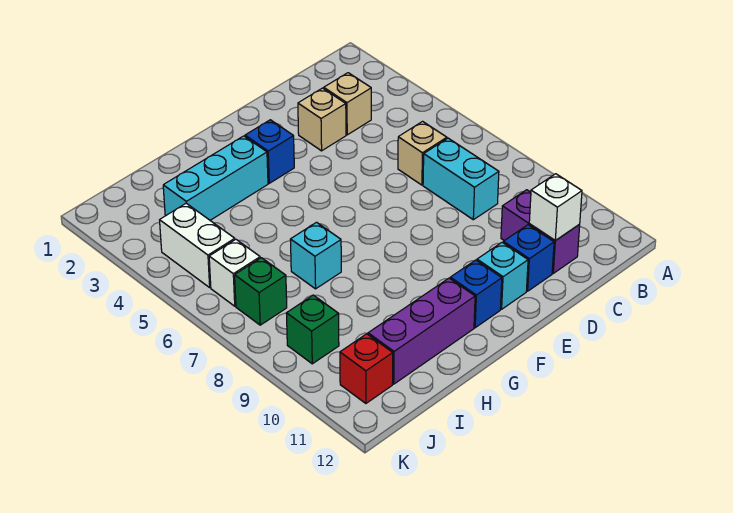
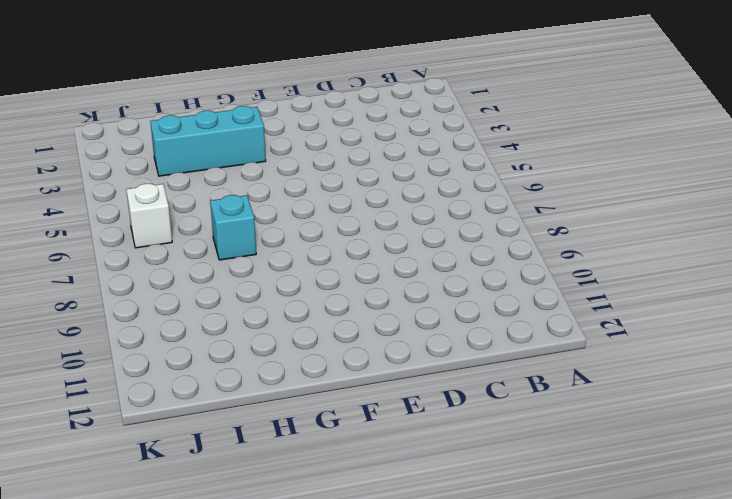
none -> tan 1x1 brick [324,73,371,135]
none -> tan 1x1 brick [398,121,447,185]
none -> cyan 1x2 brick [423,138,499,220]

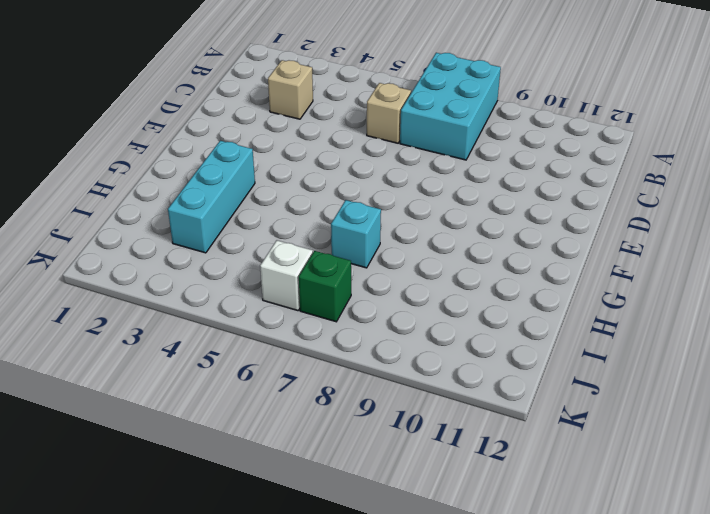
cyan 2x3 brick [400,53,501,160] -> cyan 1x2 brick [423,138,499,220]
none -> purple 1x2 brick [501,190,580,273]
none -> tan 1x1 brick [298,88,346,151]
none -> blue 1x1 brick [503,225,554,291]

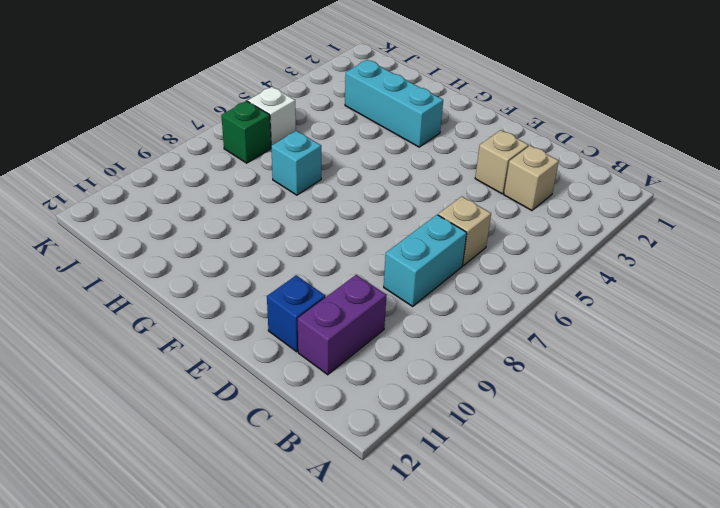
none -> cyan 1x1 brick [477,242,528,309]
none -> blue 1x1 brick [245,120,294,183]
none -> blue 1x1 brick [450,260,502,328]

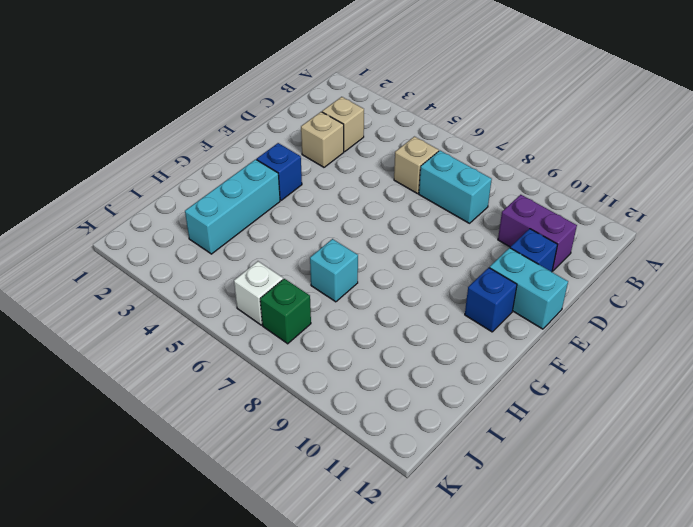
cyan 1x2 brick [490,248,568,329] -> cyan 1x1 brick [477,242,528,309]
none -> purple 1x3 brick [368,278,475,384]
none -> white 1x2 brick [160,203,235,287]
none -> green 1x1 brick [286,295,339,364]

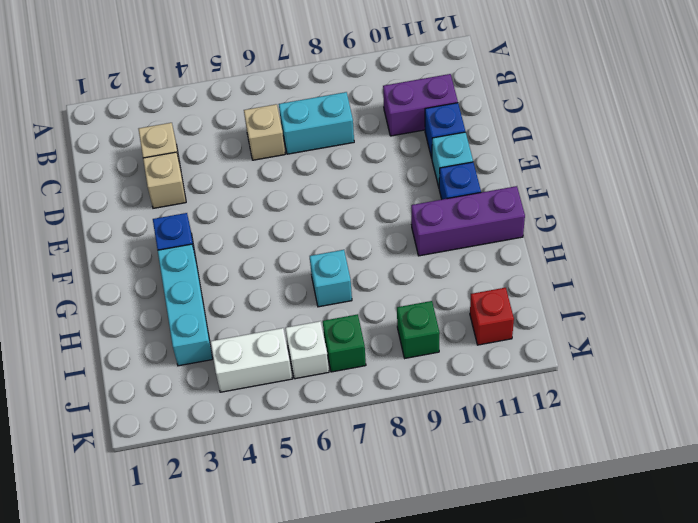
purple 1x3 brick [411,186,525,256] -> purple 1x3 brick turned to [368,278,475,384]
none -> white 1x1 brick [529,174,582,241]

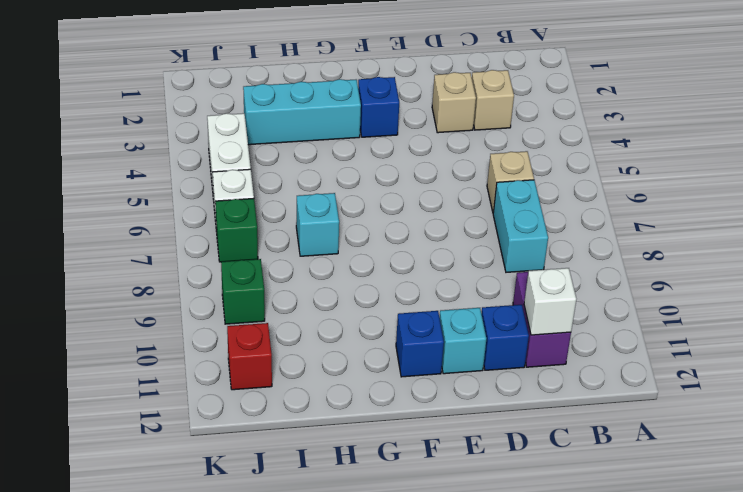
none -> purple 1x3 brick [368,278,475,384]

